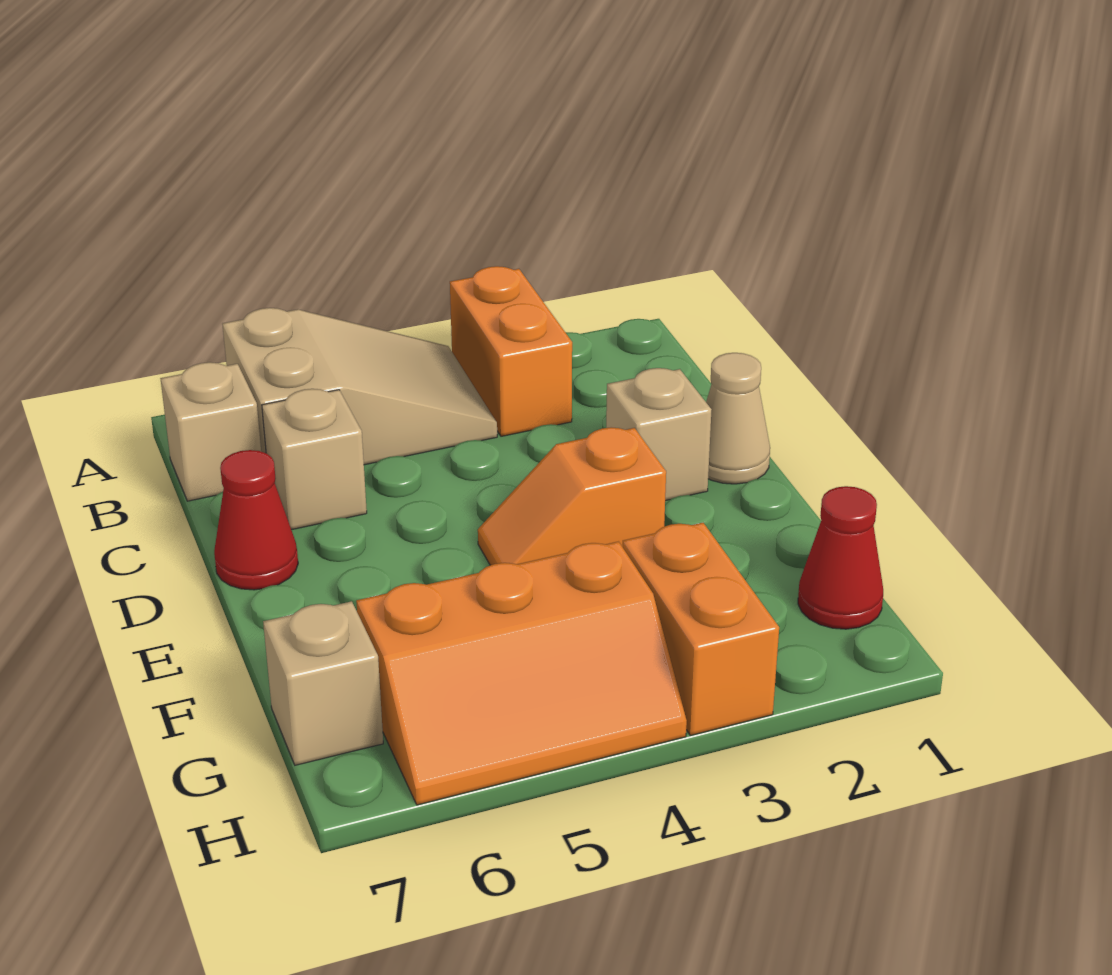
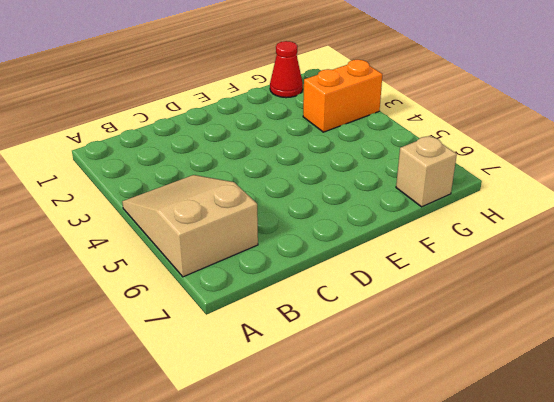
none -> orange 1x2 brick [450,266,572,436]
none -> tan 1x1 brick [160,362,261,501]
none -> tan 1x1 brick [262,389,367,530]

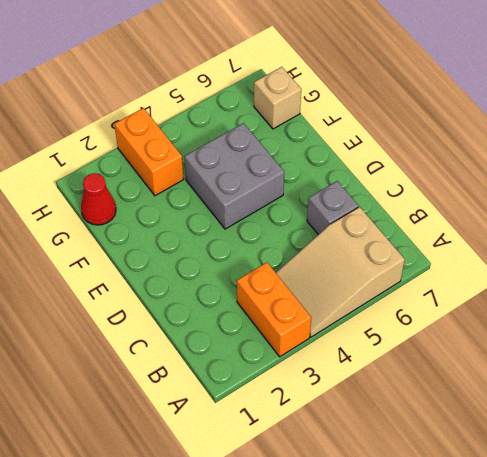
grey 1x1 brick [307,181,358,235] -> tan 1x1 brick [262,389,367,530]
grey 2x2 brick [184,123,284,229] -> orange 1x2 slope [478,427,666,565]
none -> tan 1x1 brick [160,362,261,501]
none -> tan 1x1 cone [706,353,770,484]
none -> tan 1x1 brick [606,368,712,501]

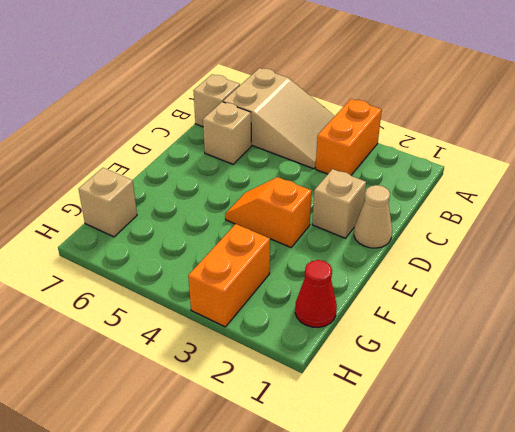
none -> red 1x1 cone [214,450,298,590]
none -> orange 2x3 slope [356,542,687,805]

